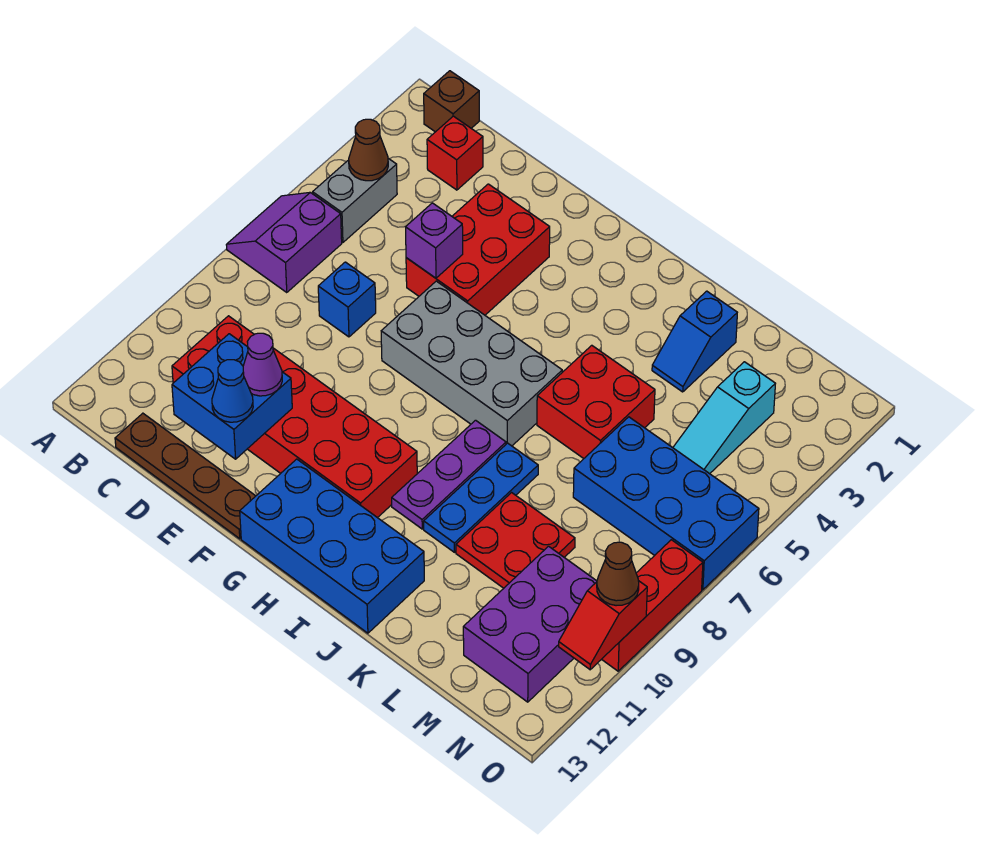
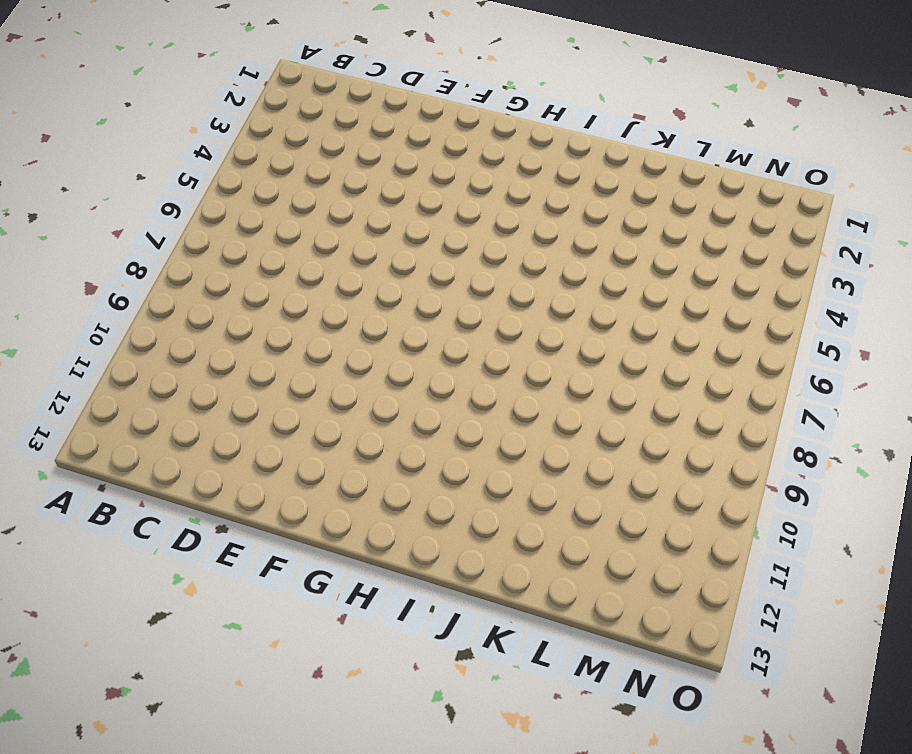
none -> purple 2x2 slope [226,192,342,292]
none -> brown 1x1 brick [424,71,479,132]
none -> grey 1x2 brick [313,158,397,242]

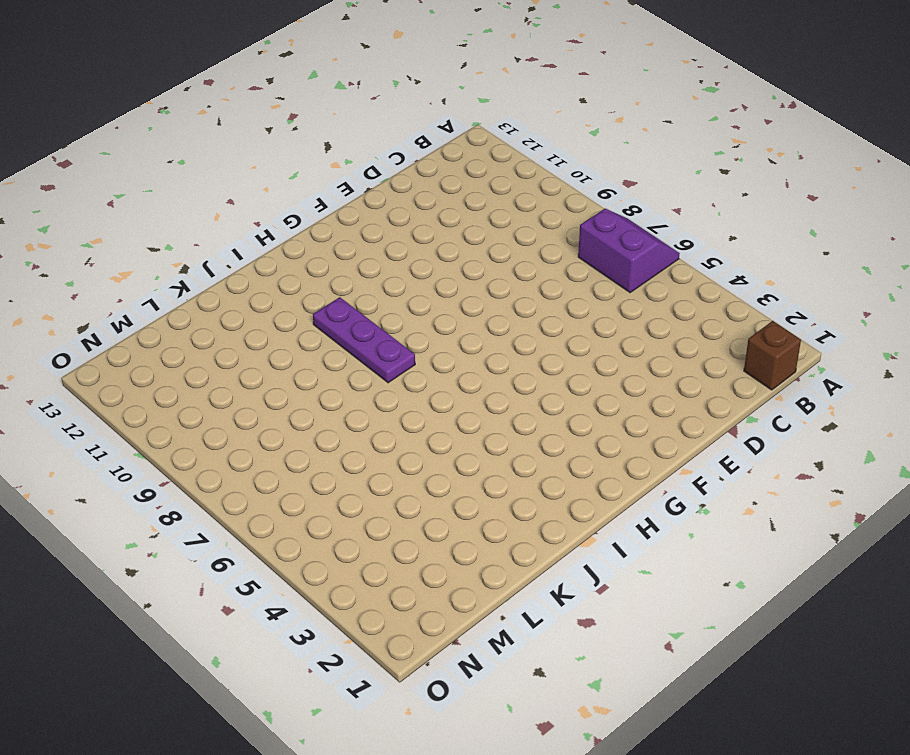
none -> grey 1x2 brick [313,158,397,242]
none -> red 1x1 brick [427,116,483,190]
none -> red 2x6 brick [172,316,417,518]

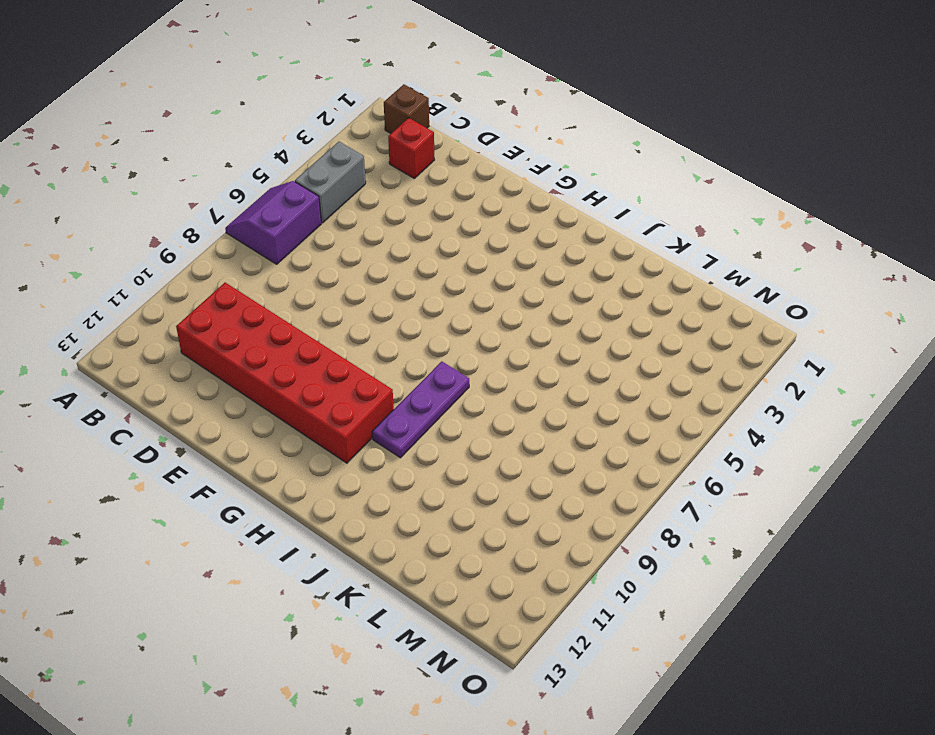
none -> brown 1x4 plate [115,413,255,539]
none -> blue 1x1 brick [318,262,376,337]
none -> red 2x3 brick [406,184,550,315]

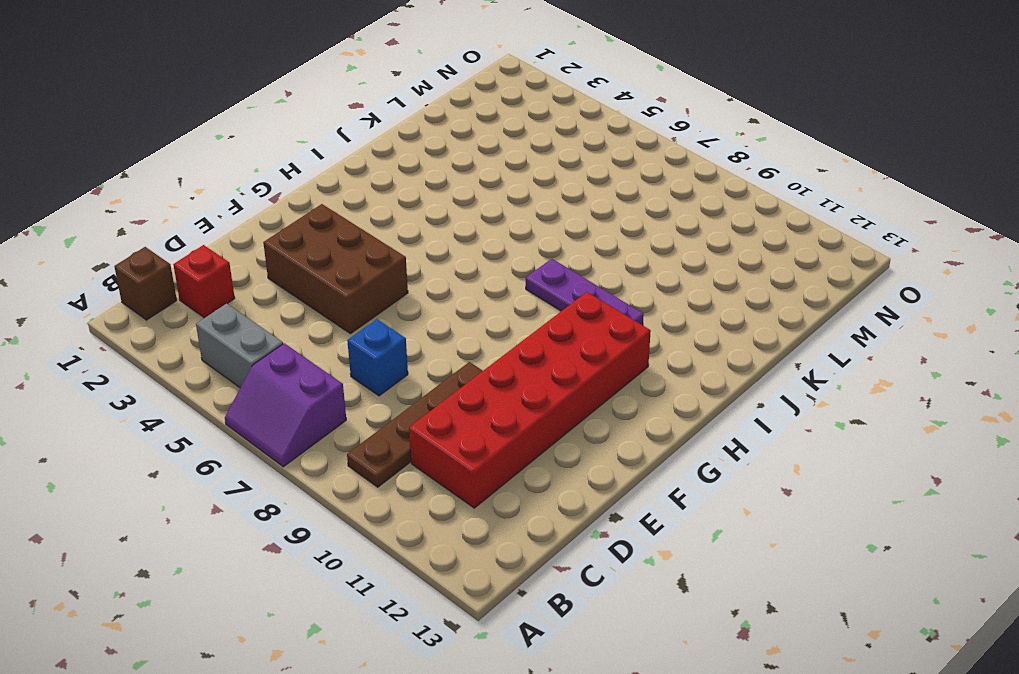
brown 1x4 plate [347,362,483,487] -> brown 1x4 plate moved to [115,413,255,539]
brown 2x3 brick [263,204,408,334] -> red 2x3 brick [406,184,550,315]
none -> grey 2x4 brick [381,281,562,446]
none -> blue 2x4 brick [240,459,424,633]
none -> red 2x2 brick [537,345,655,459]

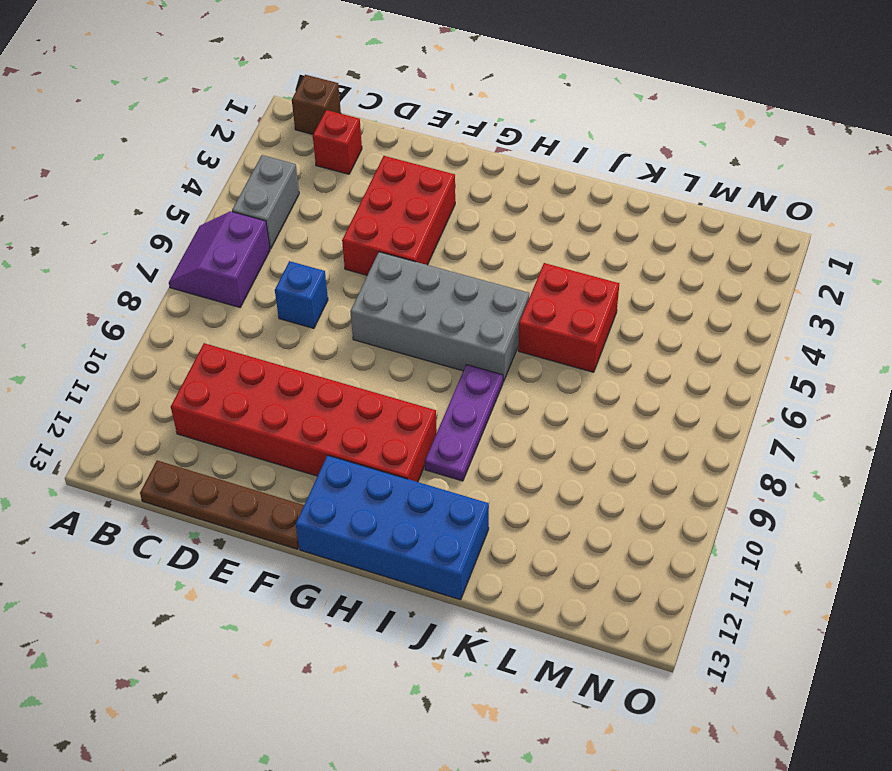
none -> blue 1x3 plate [424,443,538,552]
none -> blue 1x2 slope [652,291,737,392]
none -> red 2x2 plate [456,493,575,588]

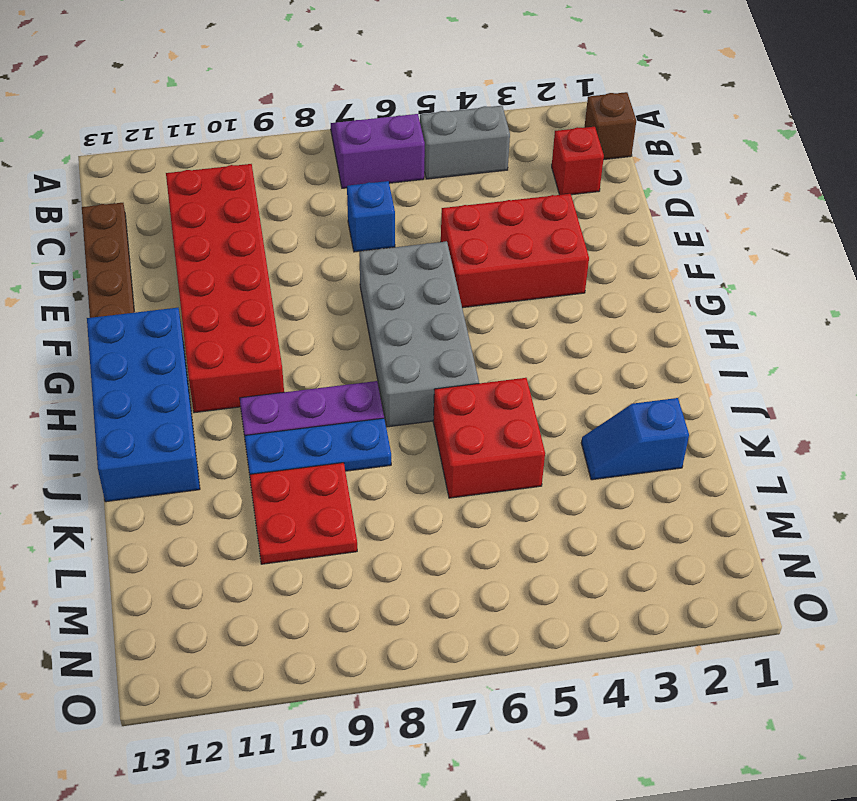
none -> blue 2x4 brick [573,417,759,590]
none -> cyan 1x3 slope [673,362,775,474]
none -> purple 2x3 brick [463,546,597,702]

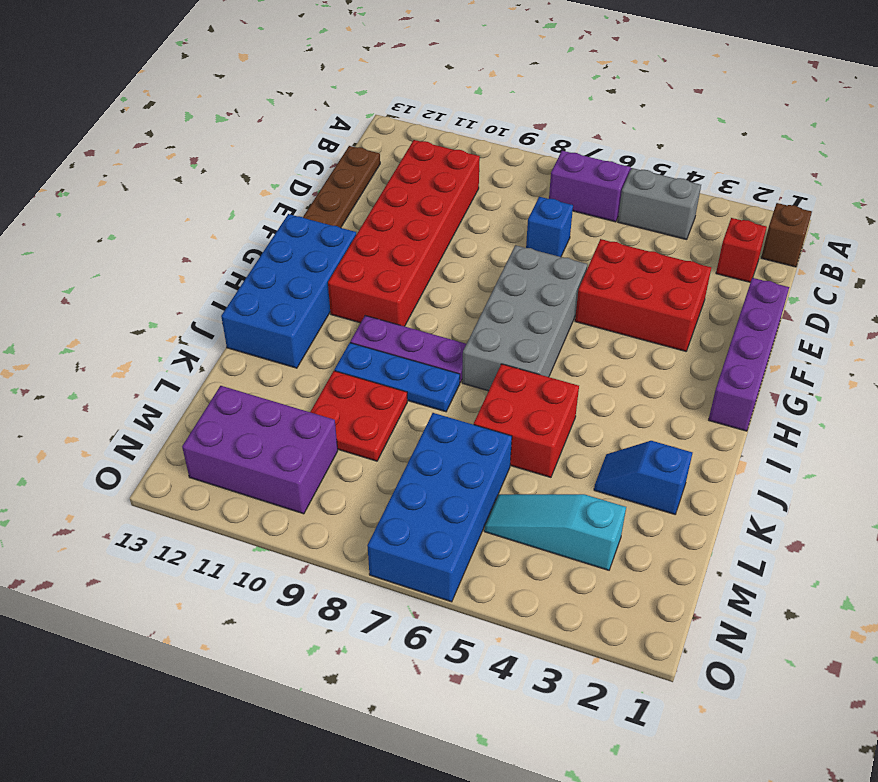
purple 1x4 brick [709,278,789,431] -> none
none -> red 1x3 brick [602,540,703,671]
none -> brown 1x1 cone [349,119,388,181]
none -> blue 2x2 brick [172,334,292,459]

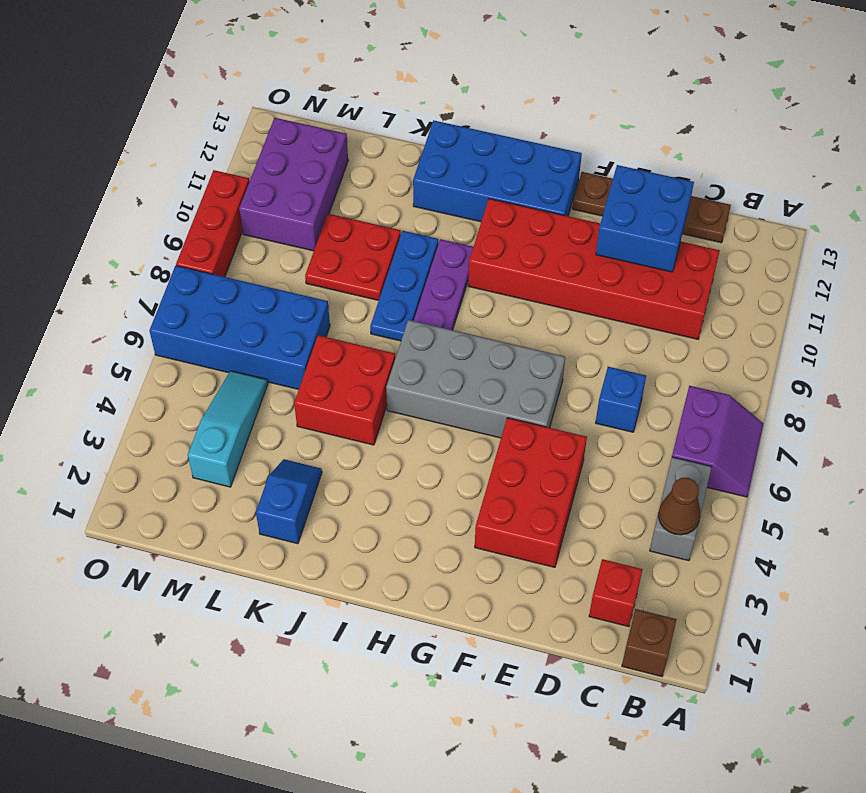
none -> purple 1x1 brick [406,203,463,278]
none -> red 1x2 slope [559,581,647,670]
none -> purple 1x1 cone [243,333,282,396]

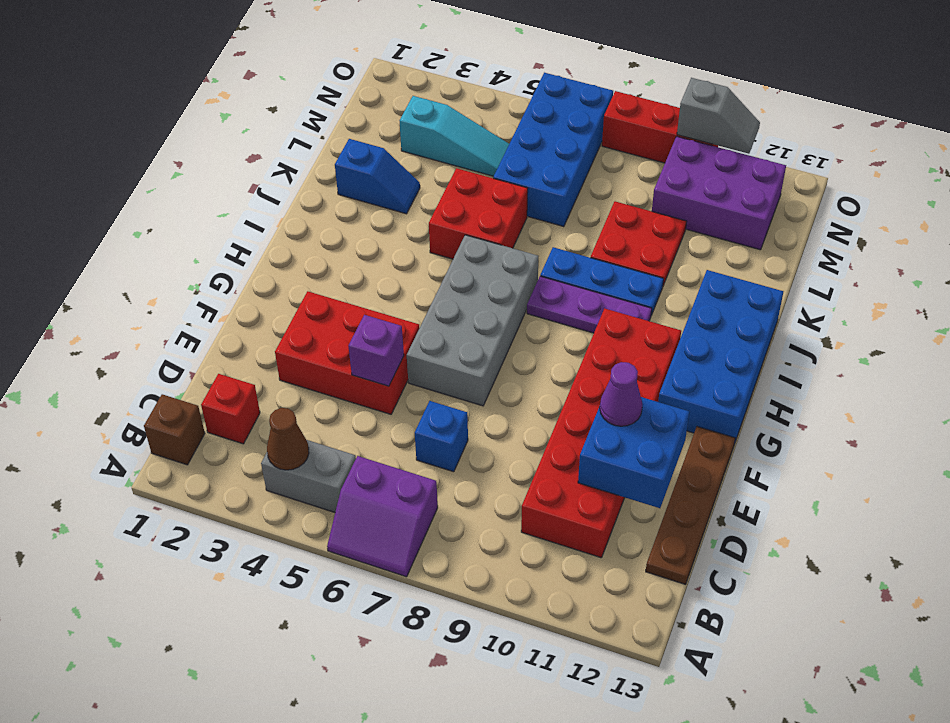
grey 1x2 slope [677,78,760,154] -> red 1x2 slope [559,581,647,670]
none -> blue 1x1 cone [212,360,253,422]
none -> brown 1x1 cone [597,542,639,606]

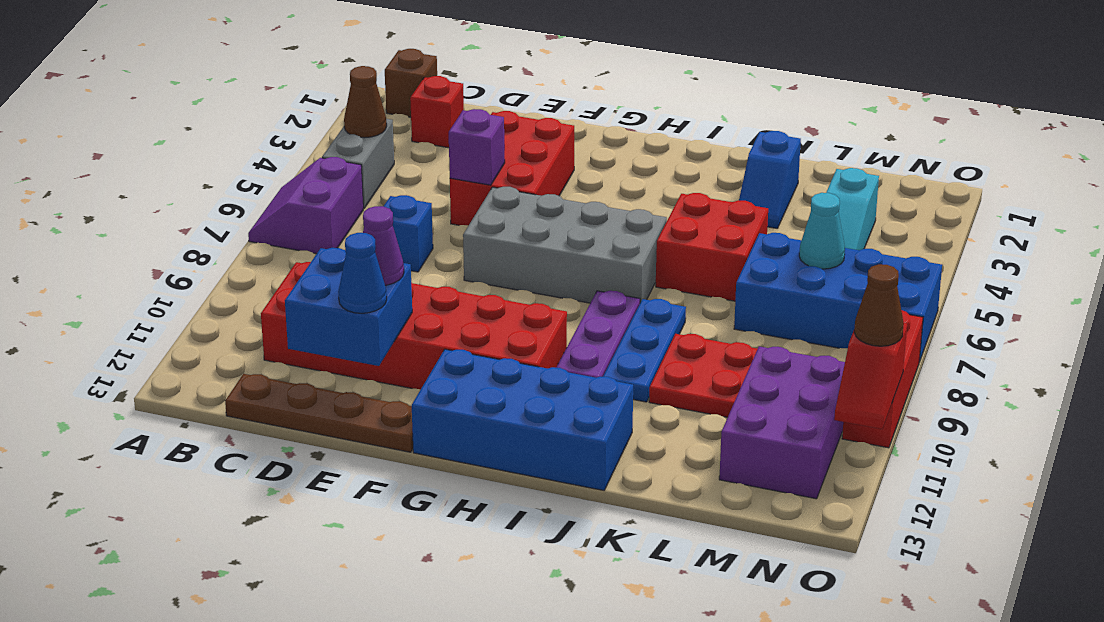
cyan 1x1 cone [799,193,845,269] -> none

